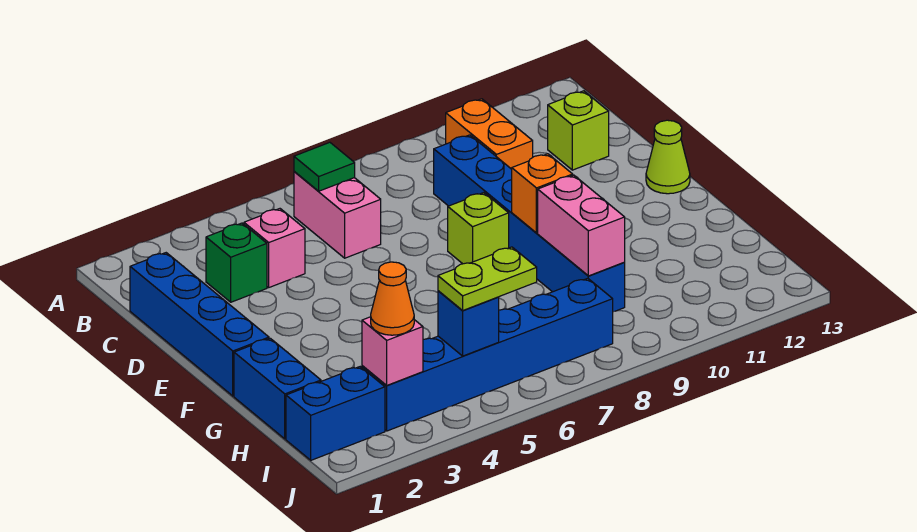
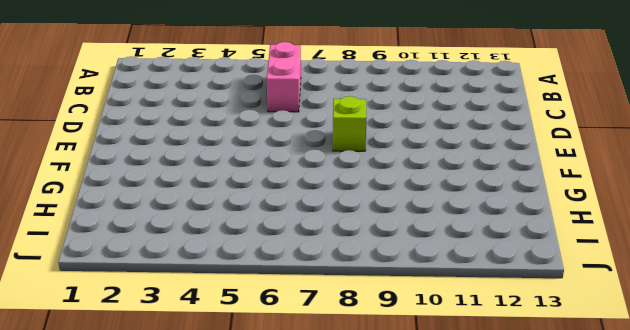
none -> orange 1x2 brick [446,99,533,169]
none -> blue 1x4 brick [130,253,269,396]
none -> green 1x1 brick [206,223,267,302]

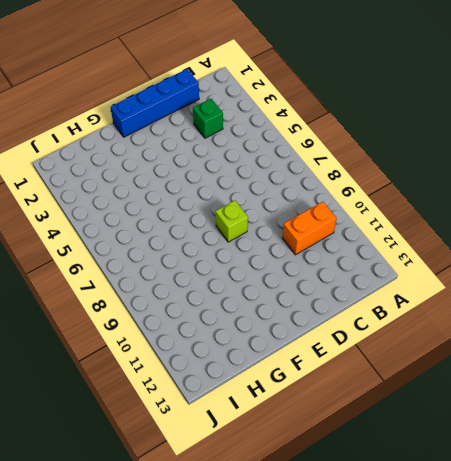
none -> pink 1x2 brick [294,171,381,258]
none -> pink 1x1 brick [244,209,305,287]
none -> blue 1x6 brick [434,135,625,312]

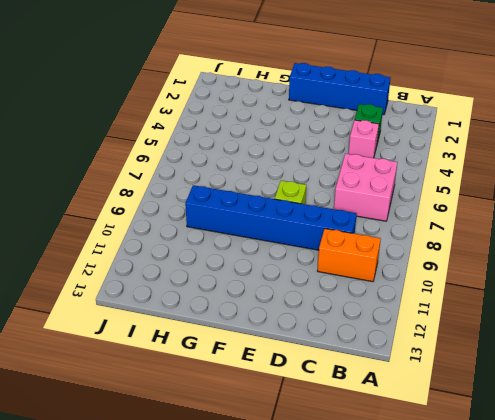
pink 2x2 brick [334,154,397,221] -> pink 1x2 brick [294,171,381,258]
none -> lime 1x1 brick [548,91,609,170]
none -> lime 1x1 cone [646,120,690,194]
none -> blue 1x2 brick [234,338,321,439]

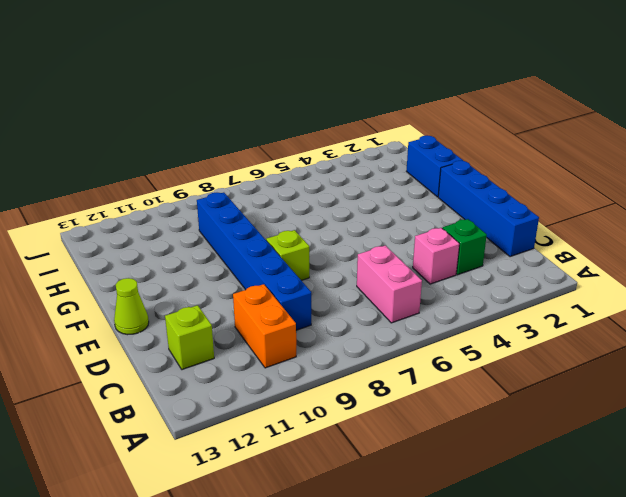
none -> blue 1x2 brick [286,367,385,460]
none -> blue 1x6 brick [362,278,613,431]
none -> green 1x1 tile [294,142,355,191]

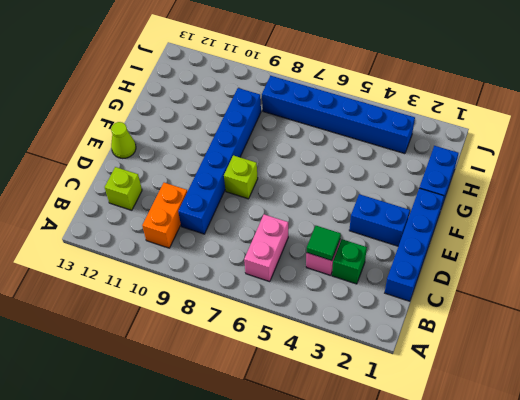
green 1x1 tile [307,226,341,261] -> green 1x1 tile moved to [294,142,355,191]
blue 1x2 brick [349,194,410,246] -> blue 1x2 brick moved to [286,367,385,460]
none -> orange 1x1 brick [512,154,573,233]
none -> pink 1x2 brick [538,175,625,276]
none -> pink 1x1 brick [362,317,423,385]

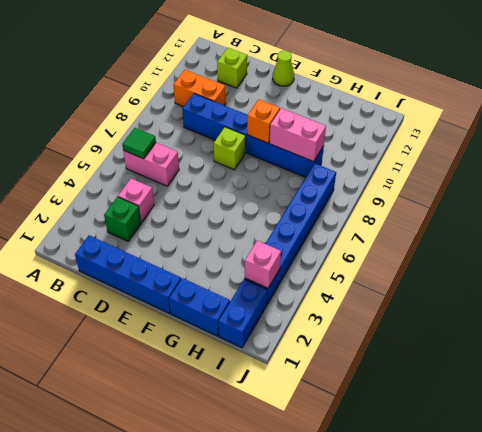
none -> blue 1x1 brick [438,291,499,356]
none -> orange 1x1 cone [371,262,414,335]
none -> lime 1x2 plate [438,247,537,311]

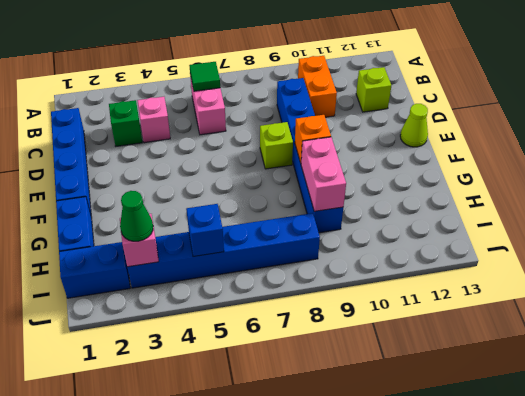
green 1x1 cone [120,191,153,241] -> orange 1x1 cone [371,262,414,335]
none -> lime 1x2 plate [438,247,537,311]

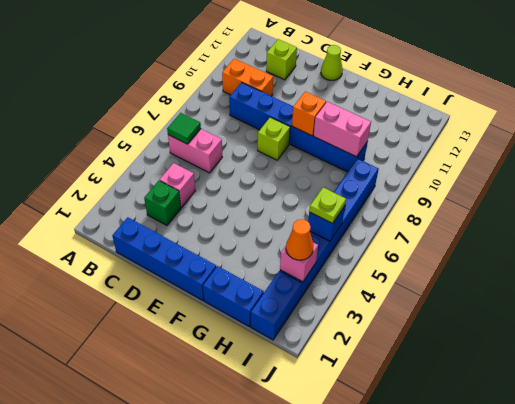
lime 1x1 plate [309,187,346,223] -> lime 1x2 plate [438,247,537,311]

